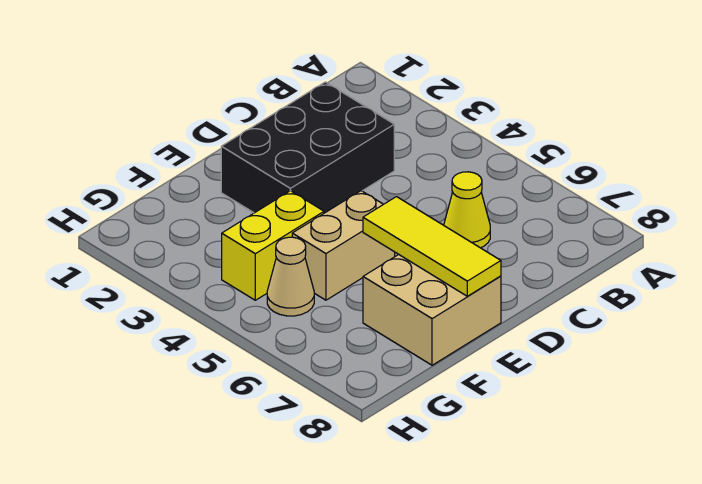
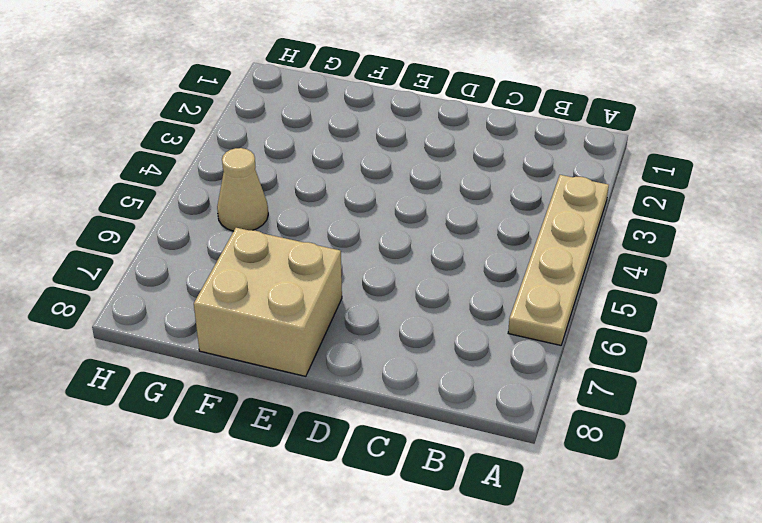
tan 1x4 plate [508,175,609,345] -> none
none -> black 2x3 brick [221,82,394,213]
none -> yellow 1x1 cone [444,172,490,248]

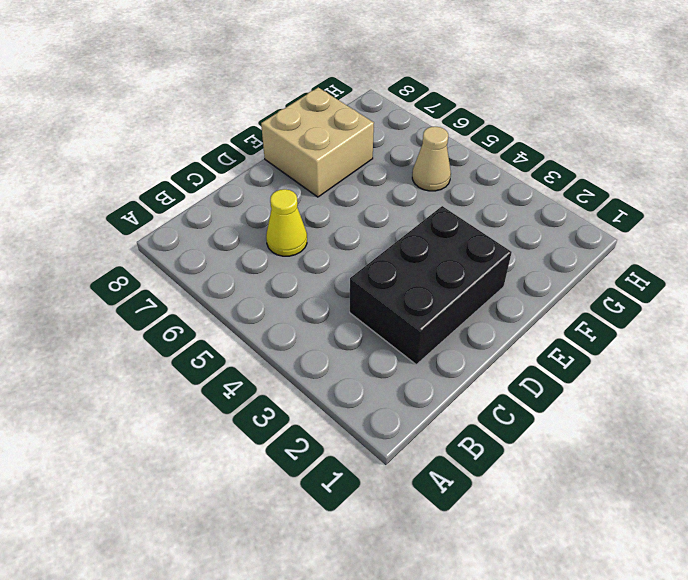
none -> tan 1x2 brick [292,191,395,300]
none -> yellow 1x2 brick [222,191,324,300]

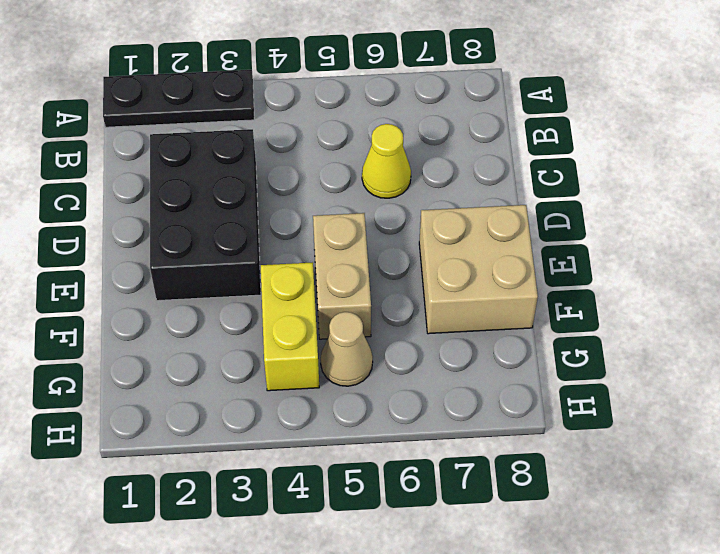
black 1x3 plate [103,70,254,127] -> none
none -> yellow 1x3 tile [363,197,501,296]

